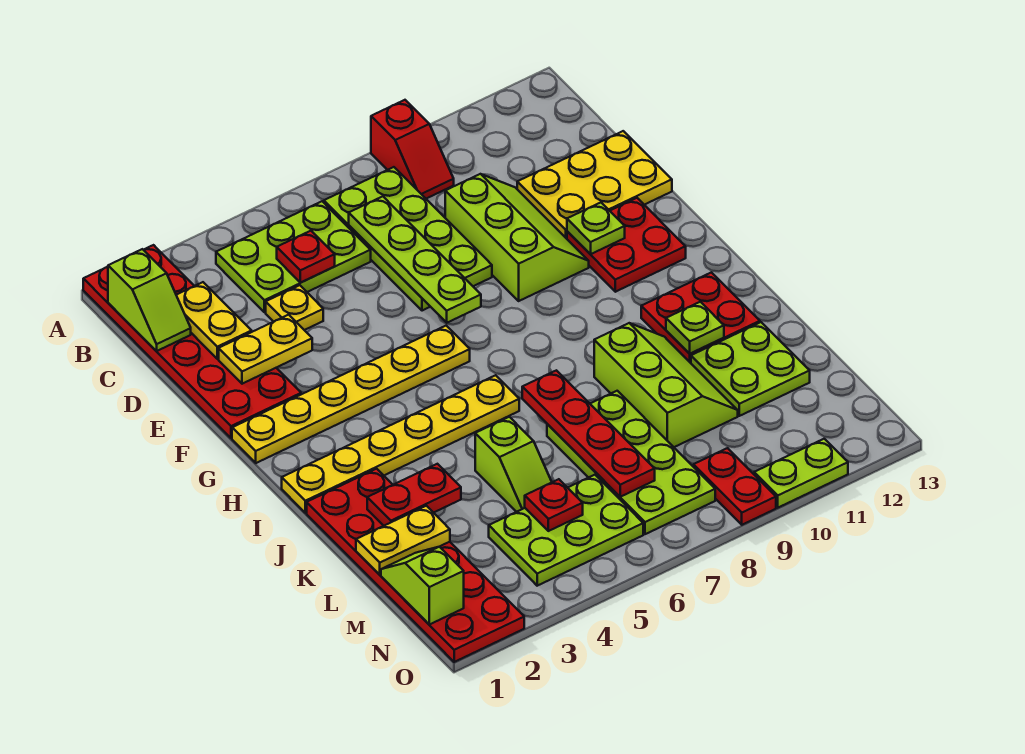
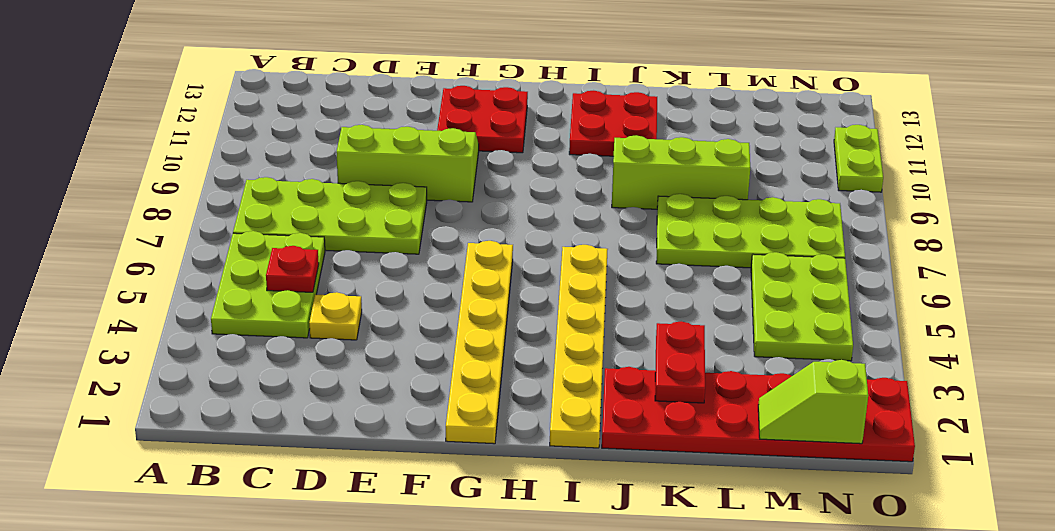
none -> red 2x6 plate [83,245,301,438]
none -> red 1x2 slope [371,100,454,199]
none -> yellow 2x3 plate [517,131,672,239]
none -> lime 1x2 slope [475,417,552,512]

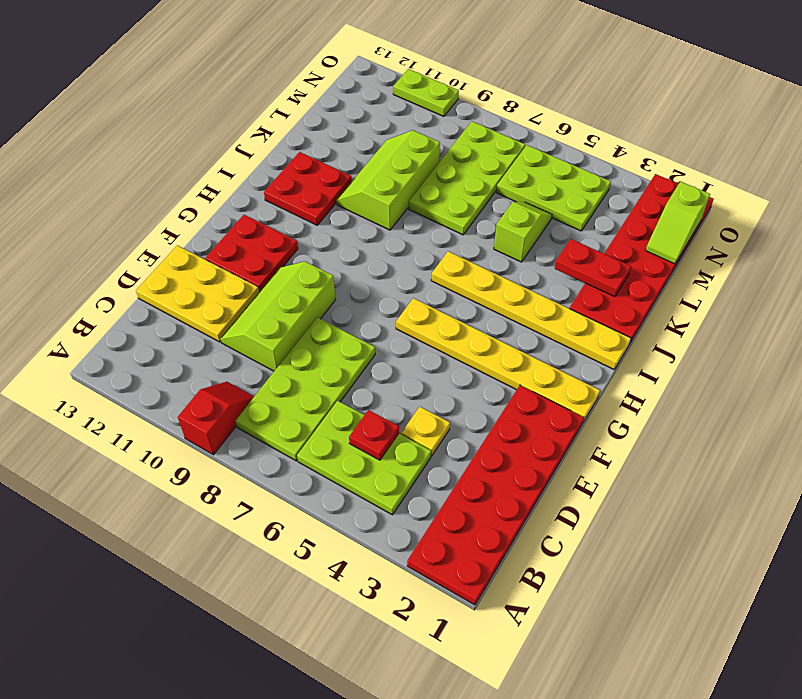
none -> lime 2x2 plate [691,322,810,416]
none -> red 1x2 plate [693,448,776,525]
none -> lime 1x2 slope [108,249,191,351]
none -> yellow 1x2 plate [176,282,252,359]

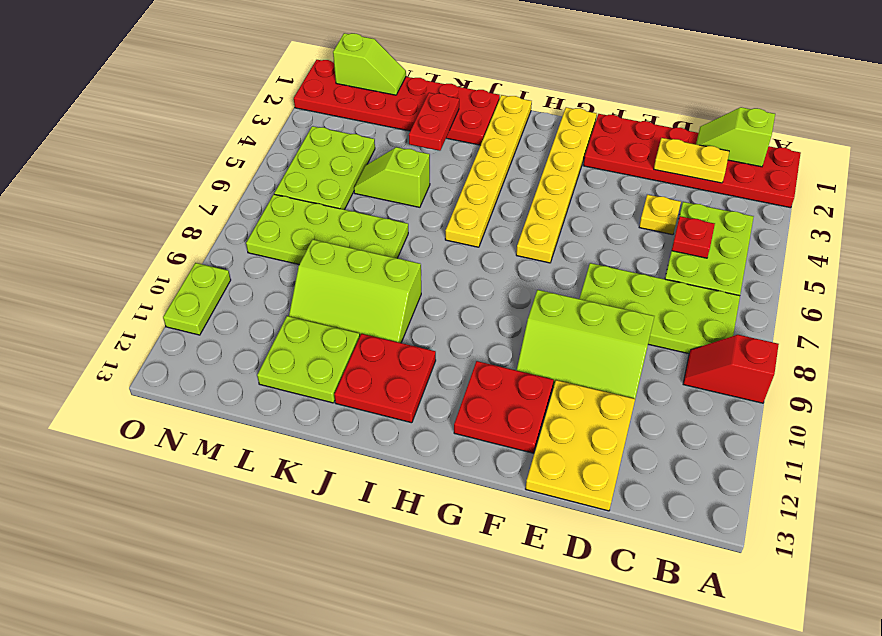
none -> red 1x2 plate [693,448,776,525]
none -> lime 1x4 plate [349,196,481,323]
none -> yellow 1x2 plate [219,315,312,384]
none -> lime 1x1 plate [567,203,625,254]

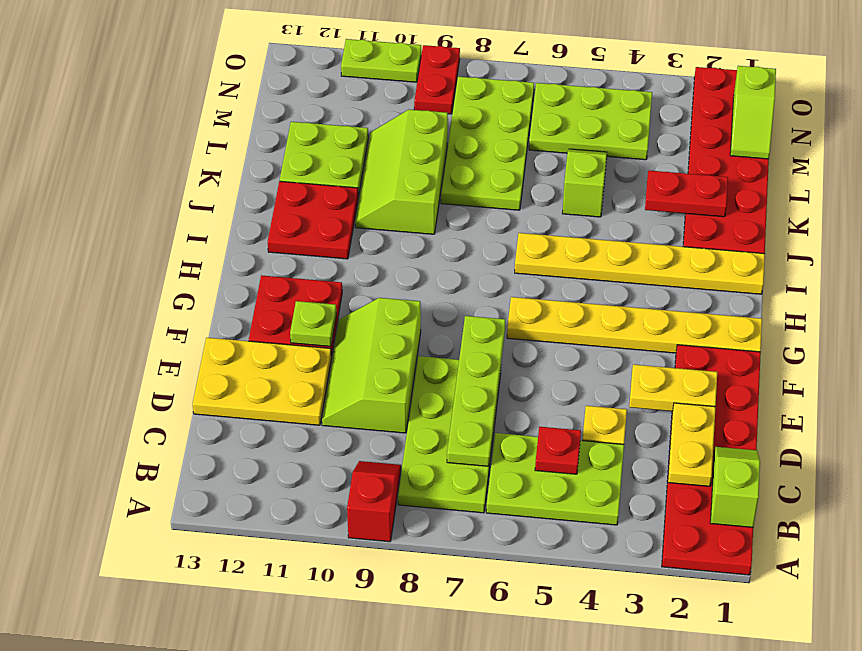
none -> red 1x4 plate [522,370,655,497]
none -> lime 1x1 plate [666,302,724,354]
none -> yellow 1x2 plate [356,506,450,575]
none -> red 1x1 plate [525,479,583,531]

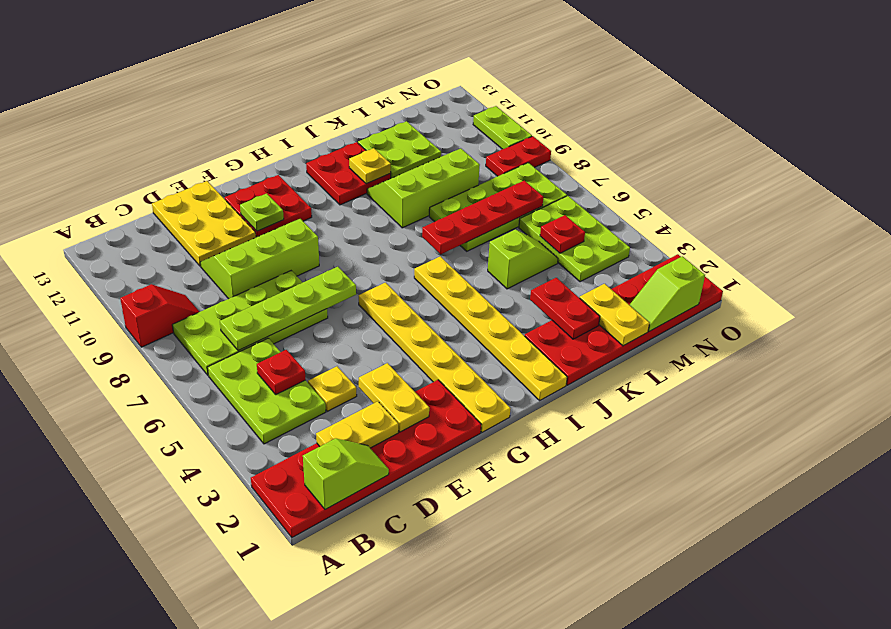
yellow 1x1 plate [349,148,391,184] -> lime 1x1 plate [666,302,724,354]

